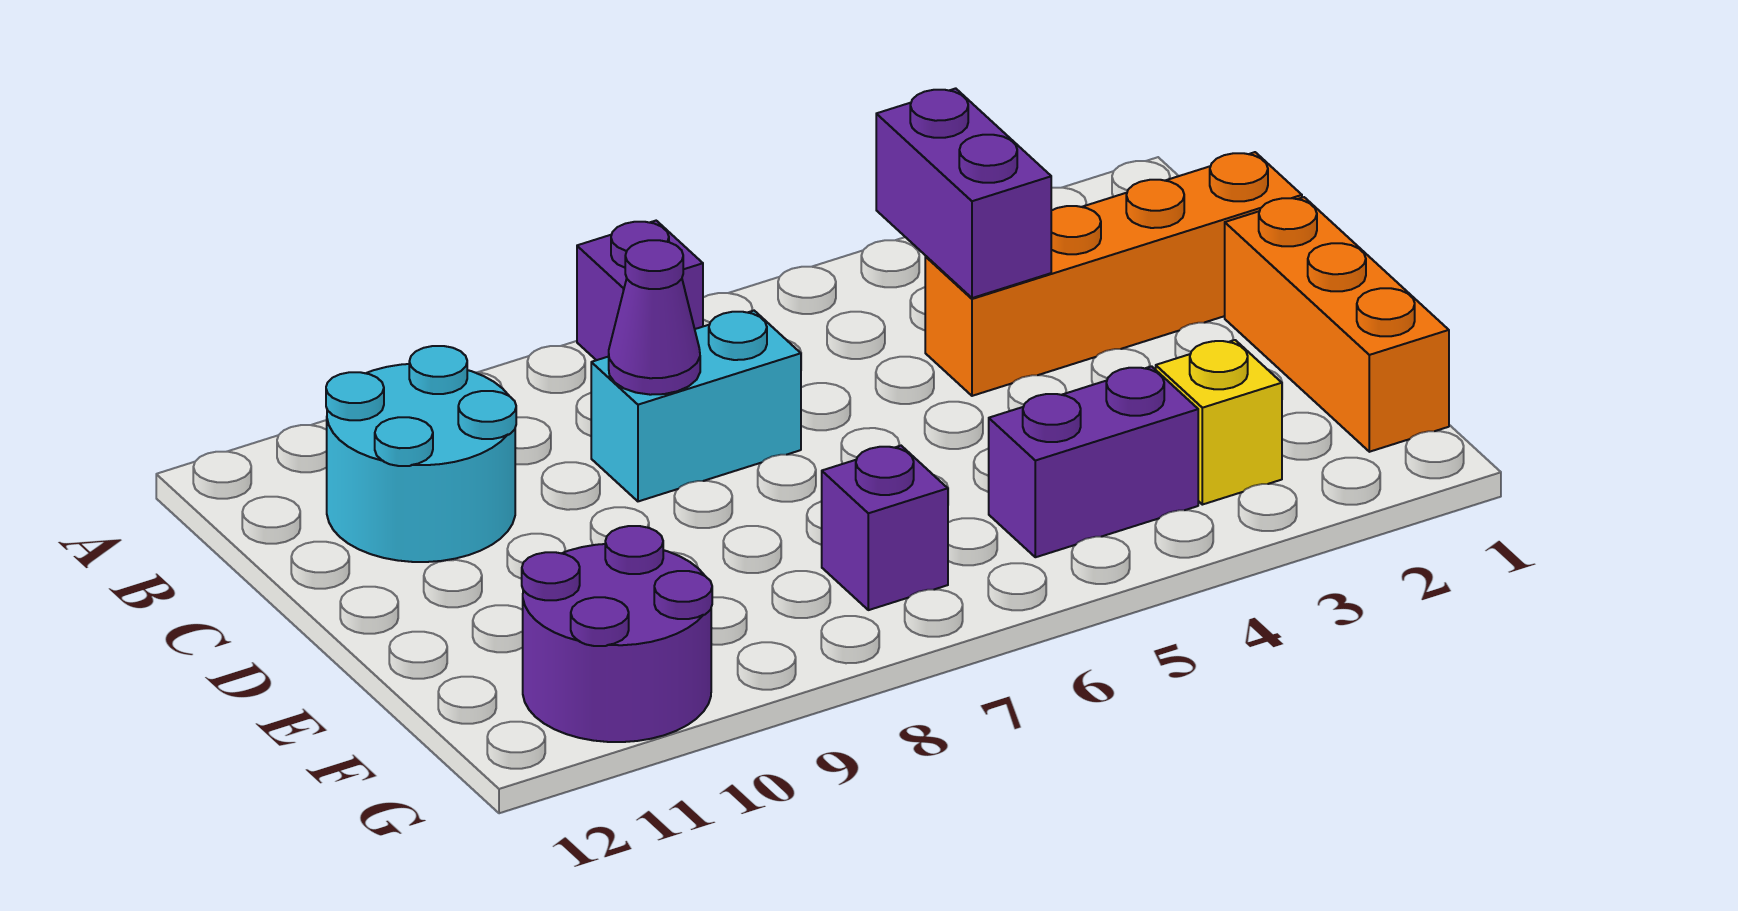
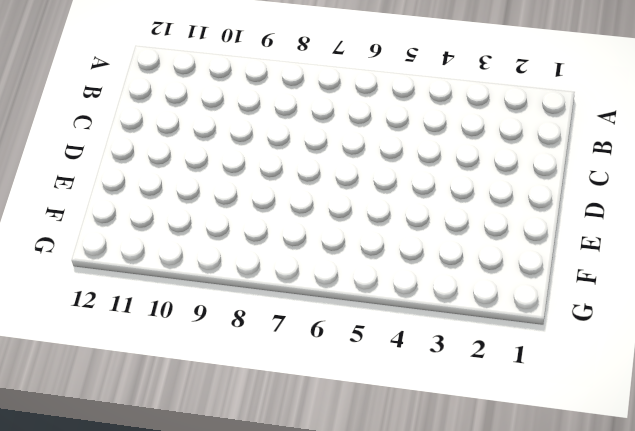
none -> purple 1x1 brick [577,221,703,360]
none -> cyan 2x2 round brick [326,346,516,562]

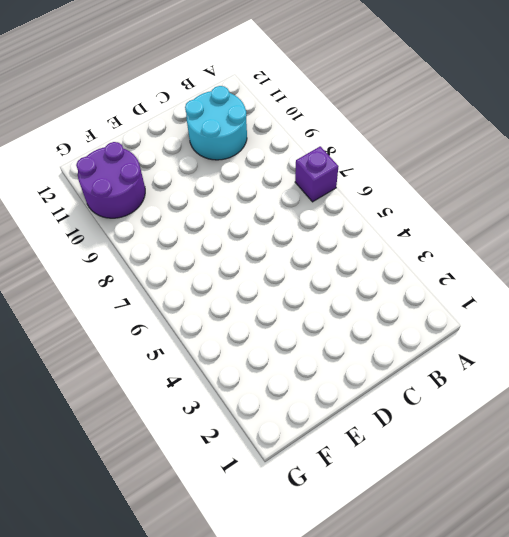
none -> orange 1x4 brick [925,152,1302,396]
none -> cyan 1x2 brick [591,311,801,501]

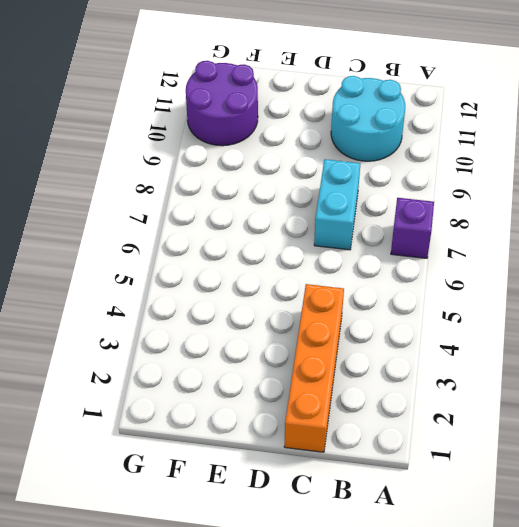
none -> orange 1x3 brick [1225,197,1449,452]
none -> yellow 1x1 brick [1156,340,1282,505]

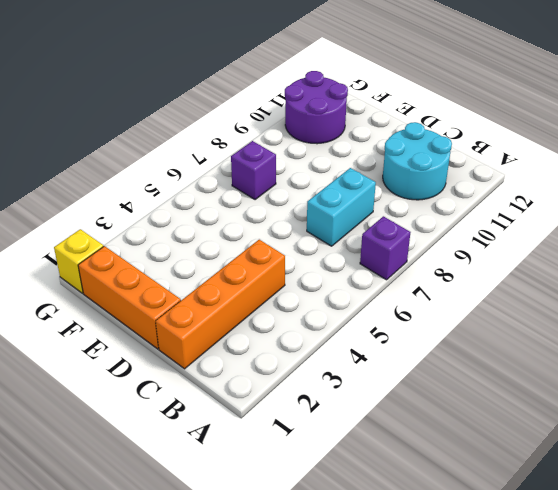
yellow 1x1 brick [54,229,104,293] -> yellow 1x1 brick moved to [1156,340,1282,505]
none -> purple 1x2 brick [989,366,1198,557]
none -> purple 1x2 brick [876,88,1051,298]

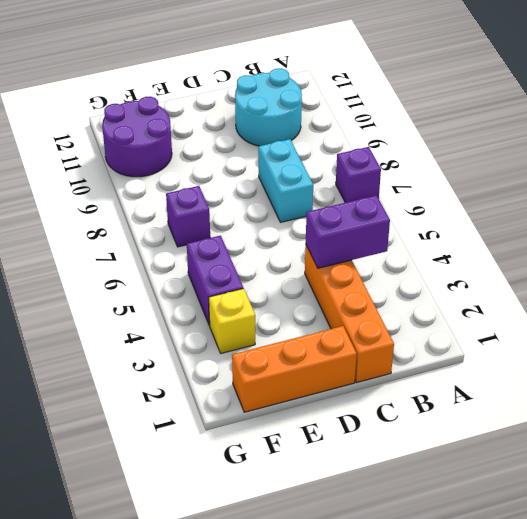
none -> purple 1x1 cone [609,240,700,395]

